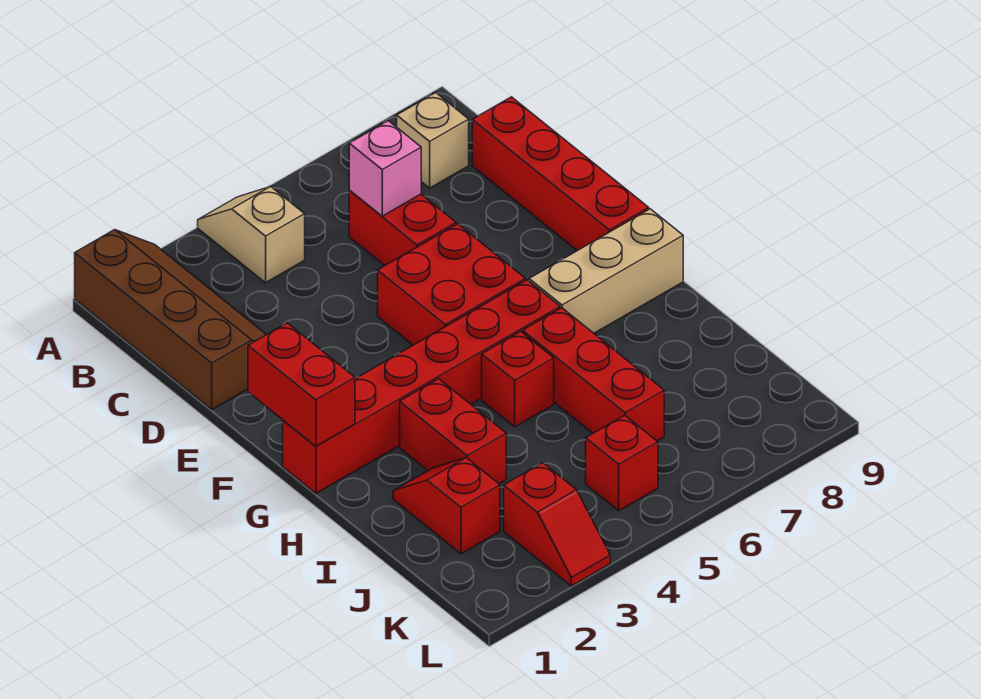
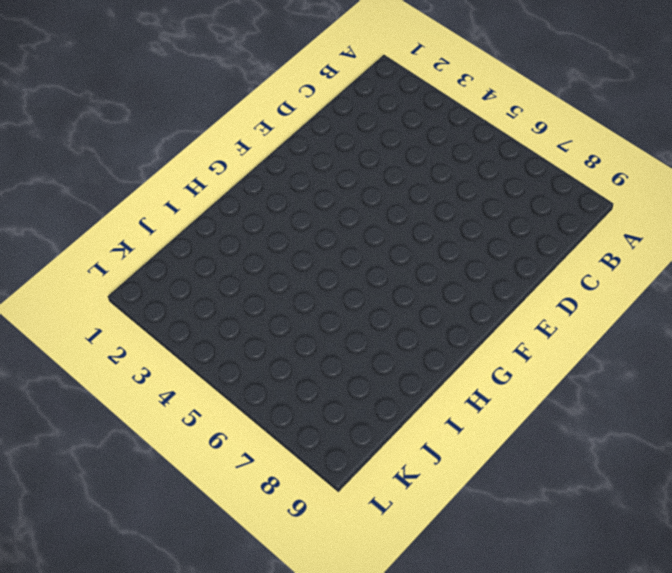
none -> brown 2x4 slope [75,230,266,409]
none -> tan 1x2 slope [198,187,305,283]
none -> tan 1x1 brick [397,93,469,188]

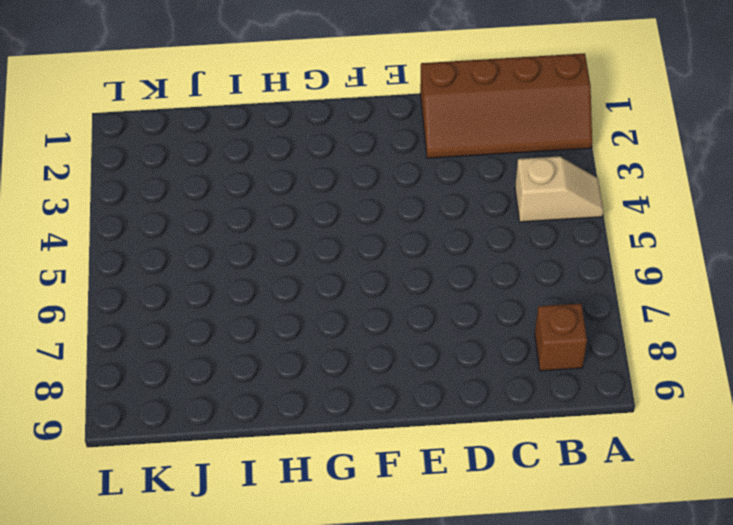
brown 1x1 brick [535,303,587,371] -> tan 1x1 brick [397,93,469,188]
none -> red 1x2 brick [349,190,456,265]
none -> red 1x4 brick [472,97,649,251]
none -> red 2x2 brick [378,224,525,345]

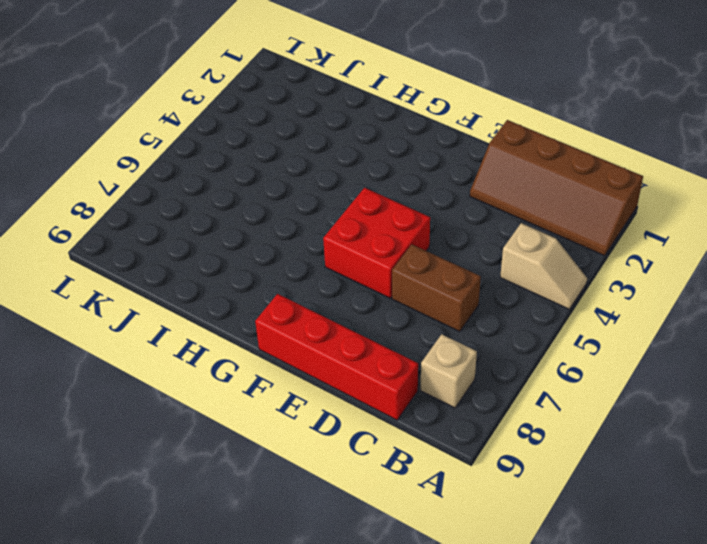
brown 1x2 brick [392,245,481,332] -> red 1x2 brick [349,190,456,265]
none -> red 1x6 brick [283,280,560,493]
none -> tan 1x3 brick [529,209,683,333]
none -> red 1x2 brick [400,379,506,484]

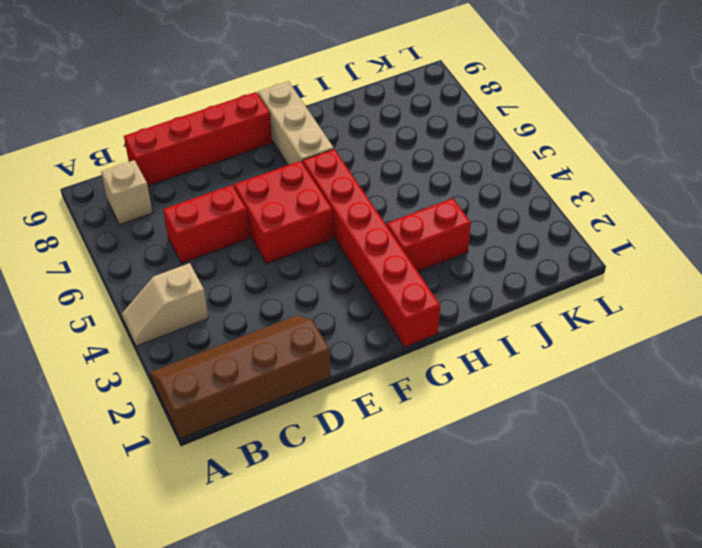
none -> red 1x1 brick [482,331,554,427]
none -> red 1x3 brick [523,308,664,441]
none -> red 1x2 slope [393,458,500,554]

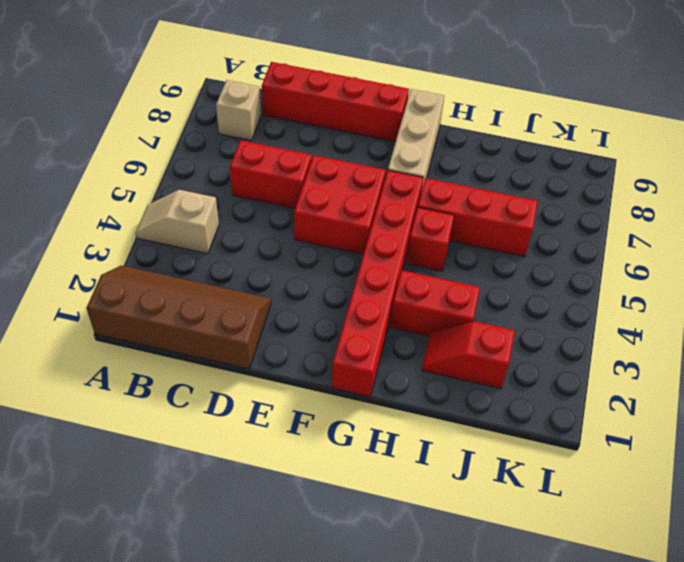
none -> red 1x2 slope [504,463,610,586]
none -> red 1x1 brick [586,415,658,511]
none -> pink 1x1 brick [349,121,421,216]

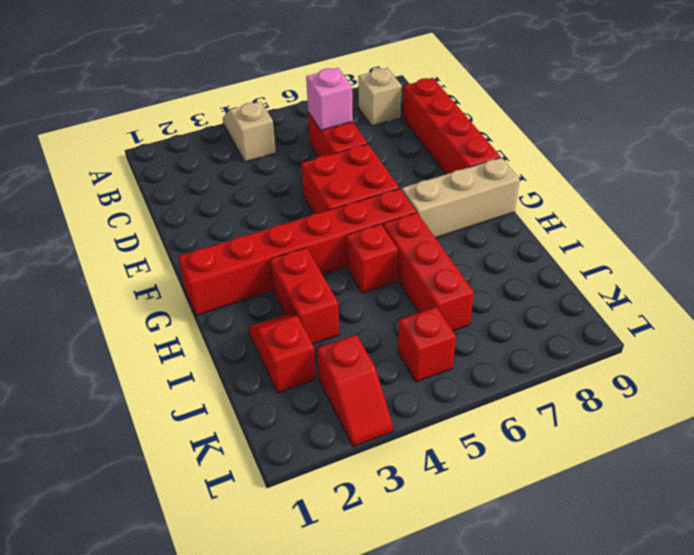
none -> brown 2x4 slope [75,230,266,409]
none -> red 1x2 brick [248,323,355,446]

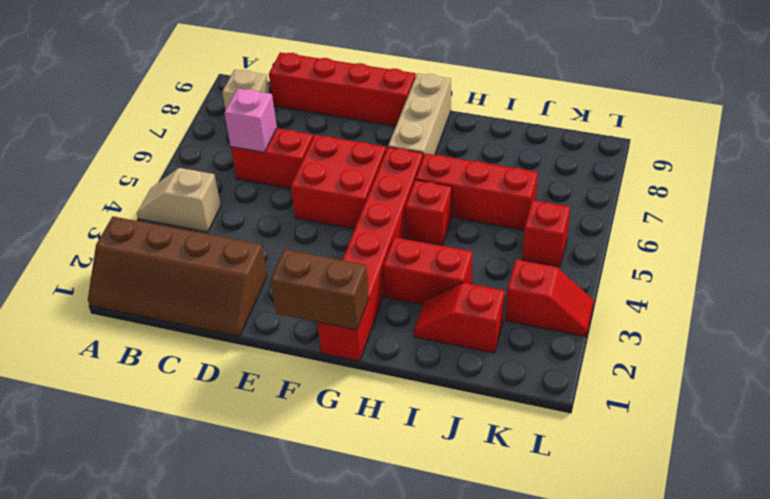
brown 2x4 slope [88,217,267,336] -> brown 2x4 slope turned to [75,230,266,409]
brown 1x2 brick [270,249,369,330] -> red 1x2 brick [248,323,355,446]

